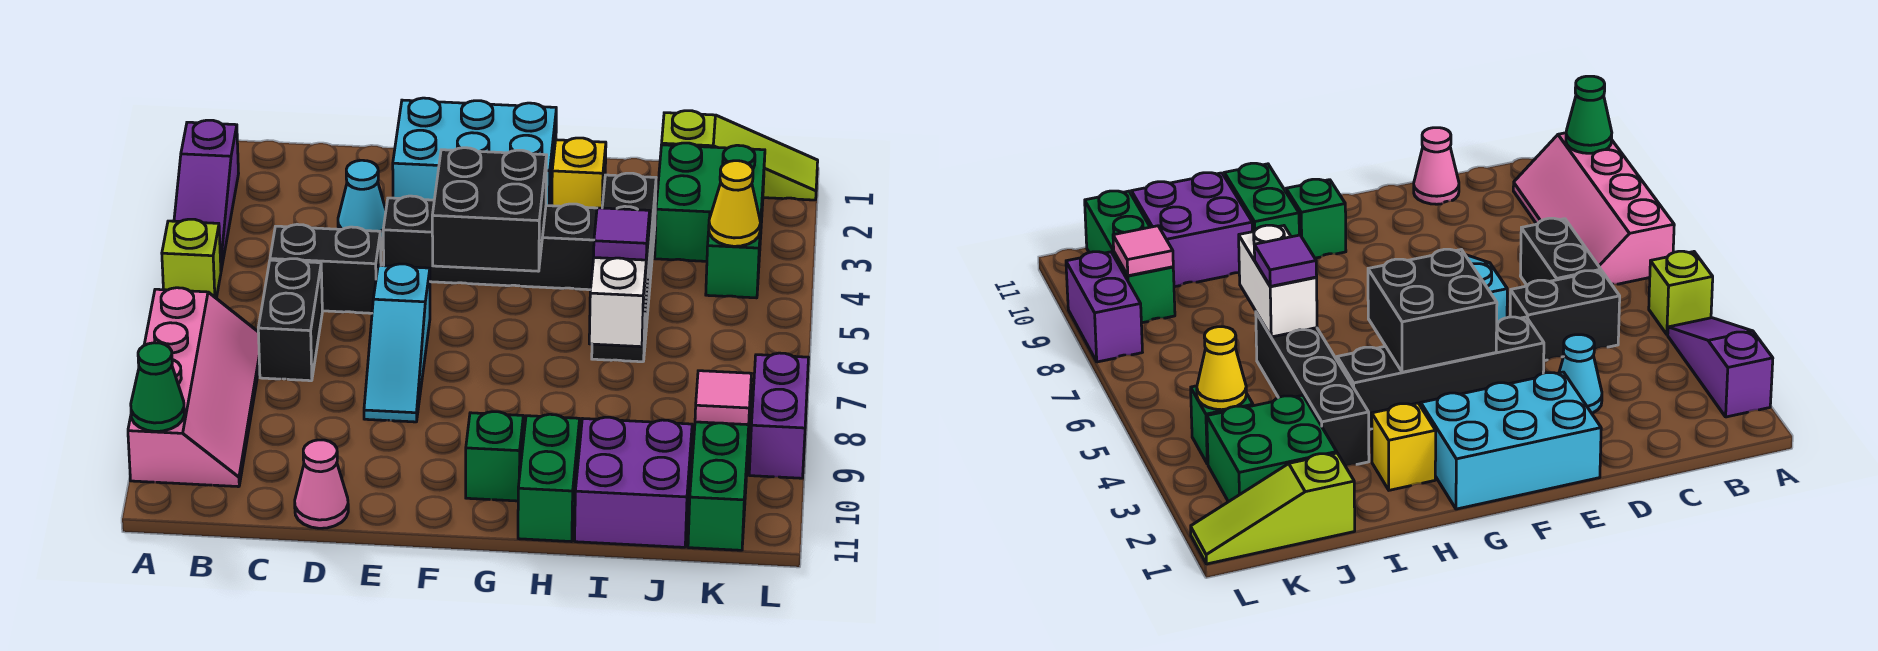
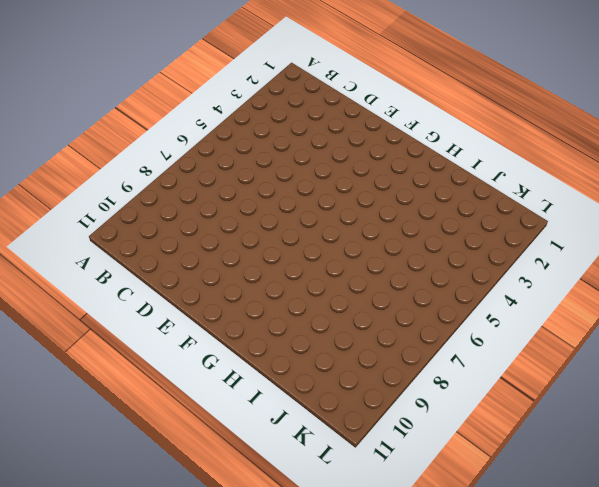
none -> purple 1x3 slope [174,120,239,270]
none -> lime 1x1 brick [162,219,221,298]
none -> pink 2x4 slope [128,288,260,487]

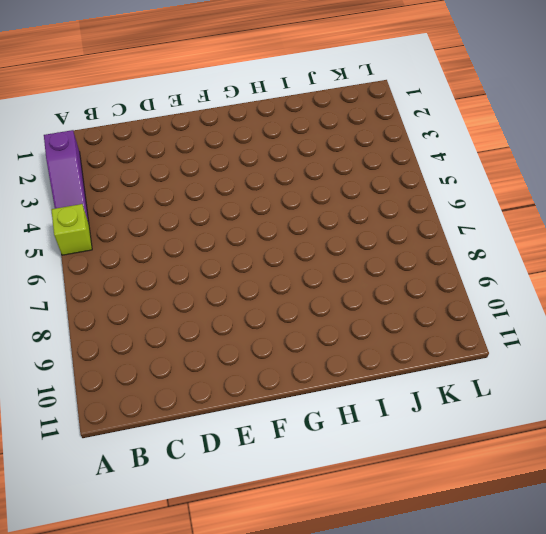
none -> pink 2x4 slope [128,288,260,487]
none -> black 1x2 brick [270,224,381,313]
none -> black 1x2 brick [258,259,322,381]

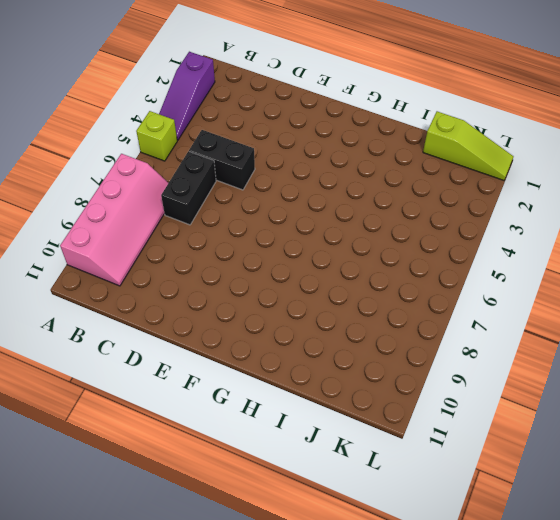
none -> cyan 1x1 cone [338,160,386,239]
none -> pink 1x1 cone [295,440,348,528]
none -> cyan 2x3 brick [393,98,556,206]

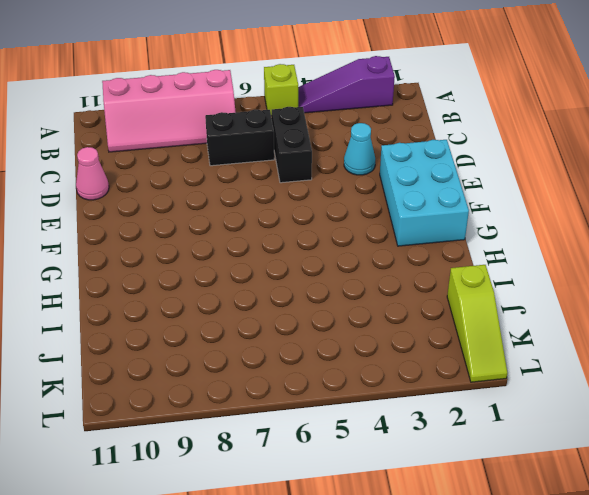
none -> black 1x4 brick [383,196,597,290]
none -> cyan 1x3 slope [364,264,430,422]
none -> green 1x1 brick [466,412,523,501]

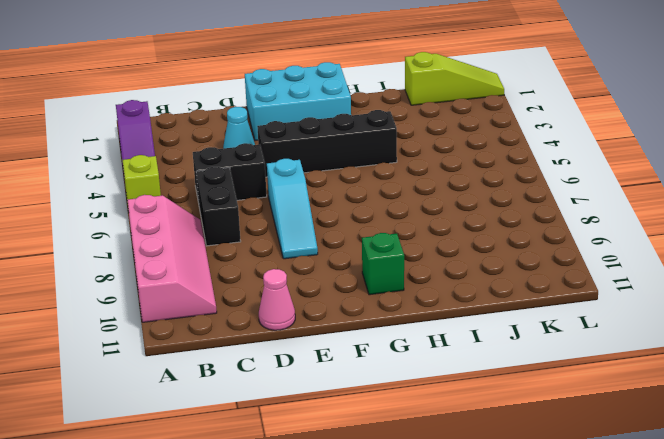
none -> yellow 1x1 brick [552,138,606,208]
none -> green 1x2 brick [518,414,580,542]
none -> black 1x4 brick [592,173,656,362]

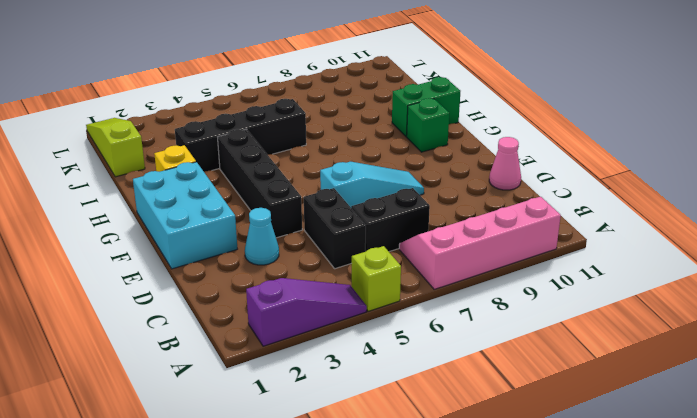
none -> purple 2x2 brick [575,417,692,547]
none -> green 2x2 brick [655,143,765,261]
none -> green 1x1 brick [706,213,761,298]

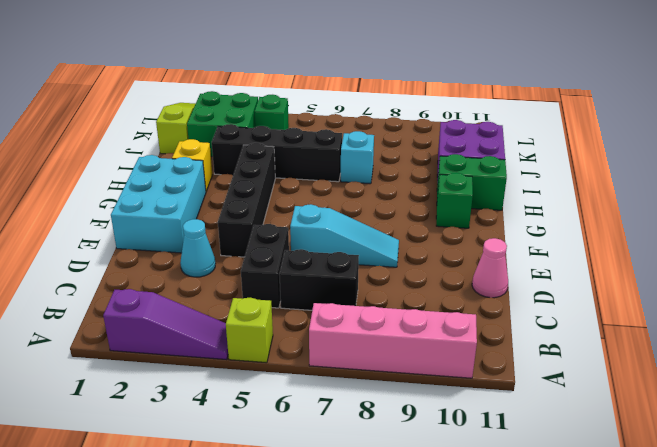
cyan 1x1 brick [341,131,374,184] -> none
none -> green 1x3 brick [688,396,751,550]
none -> purple 1x2 brick [749,353,808,478]
none -> green 1x1 cone [131,343,184,431]

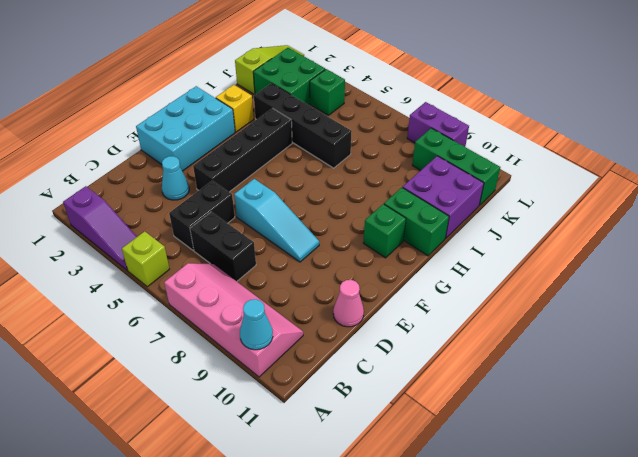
cyan 1x1 cone [240,299,273,350] -> green 1x1 cone [131,343,184,431]
none -> black 2x2 brick [432,148,547,271]
none -> white 1x2 brick [589,235,649,347]
none -> yellow 1x1 cone [709,161,761,246]

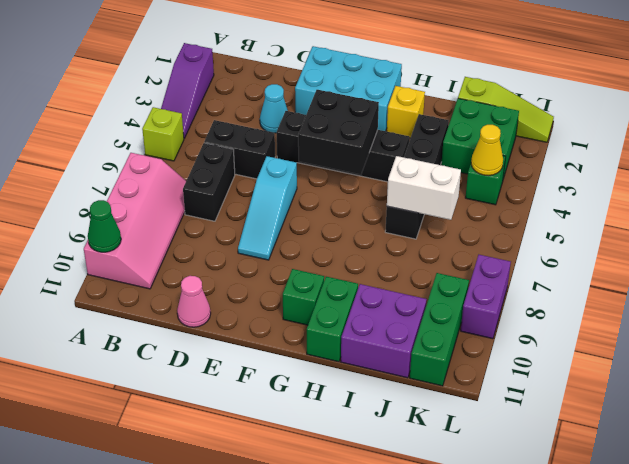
white 1x2 brick [387,156,461,220] -> white 1x2 brick turned to [589,235,649,347]
none -> pink 1x1 tile [695,371,751,425]
none -> purple 1x1 tile [594,208,650,260]

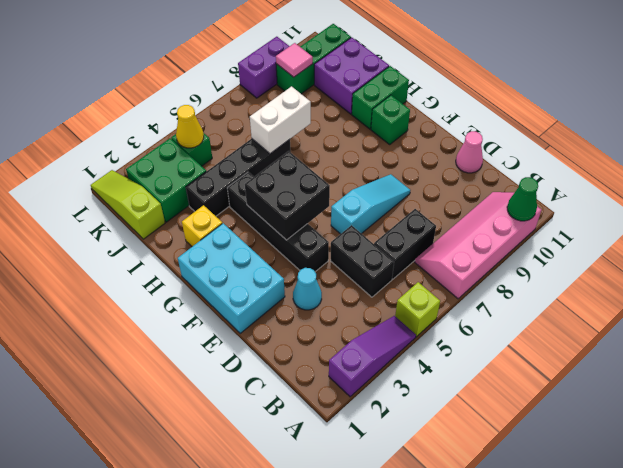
none -> purple 1x1 tile [594,208,650,260]

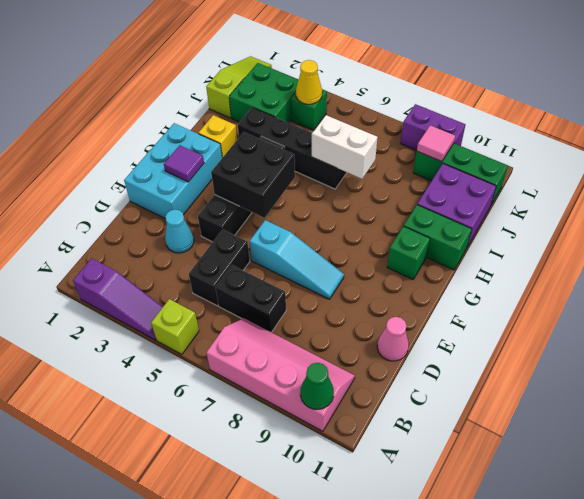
purple 1x1 tile [164,145,204,182] -> purple 1x1 tile moved to [594,208,650,260]

